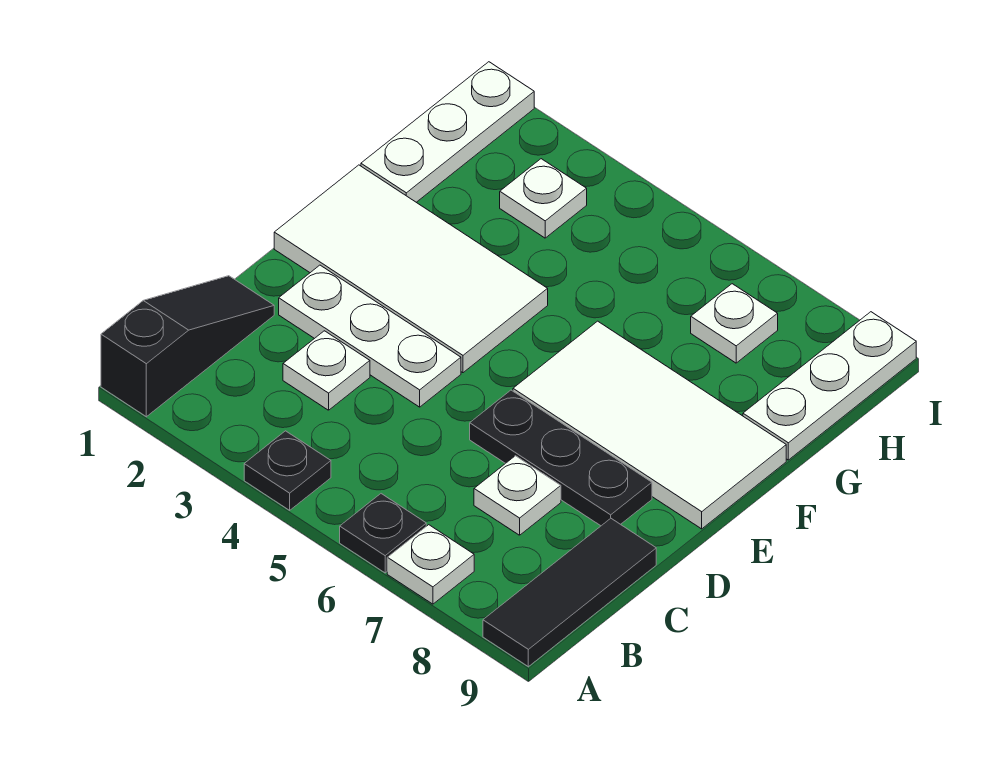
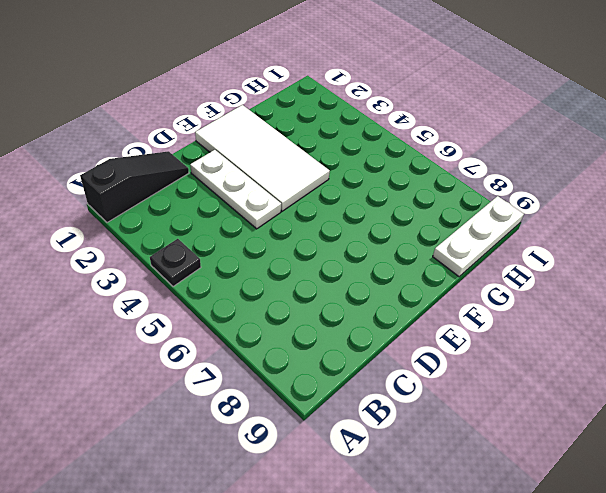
none -> black 1x1 plate [340,494,426,573]
none -> white 1x1 plate [387,525,474,604]
none -> black 1x3 tile [483,518,656,667]

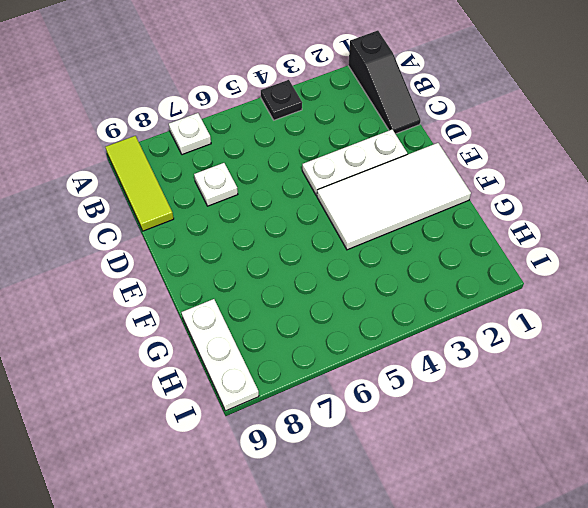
lime 1x3 tile [105,136,174,231] -> black 1x3 tile [483,518,656,667]
none -> black 1x1 plate [340,494,426,573]
none -> white 1x1 plate [283,331,370,410]
none -> black 1x3 plate [470,390,652,526]

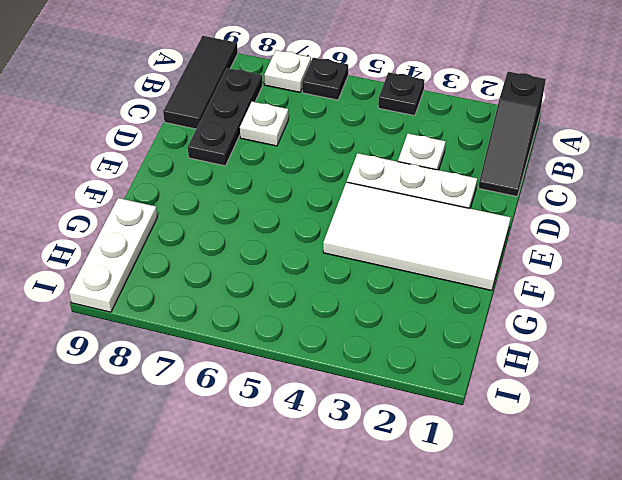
black 1x3 plate [188,68,262,166] -> black 1x3 plate turned to [470,390,652,526]
none -> white 2x4 tile [513,321,786,529]
none -> white 1x3 plate [361,62,534,202]
none -> white 1x1 plate [500,159,587,238]

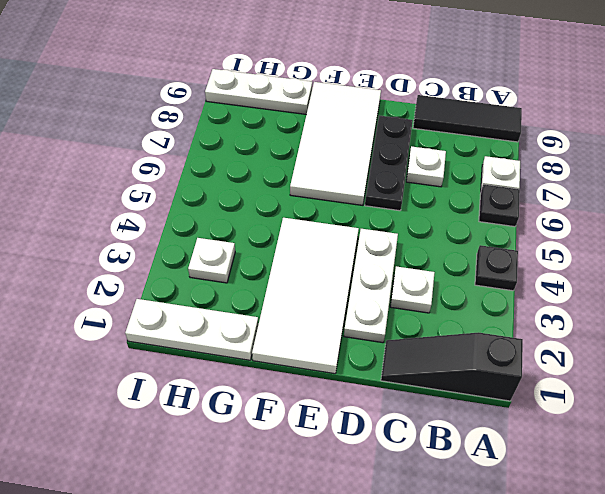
none -> white 1x1 plate [691,284,778,363]

